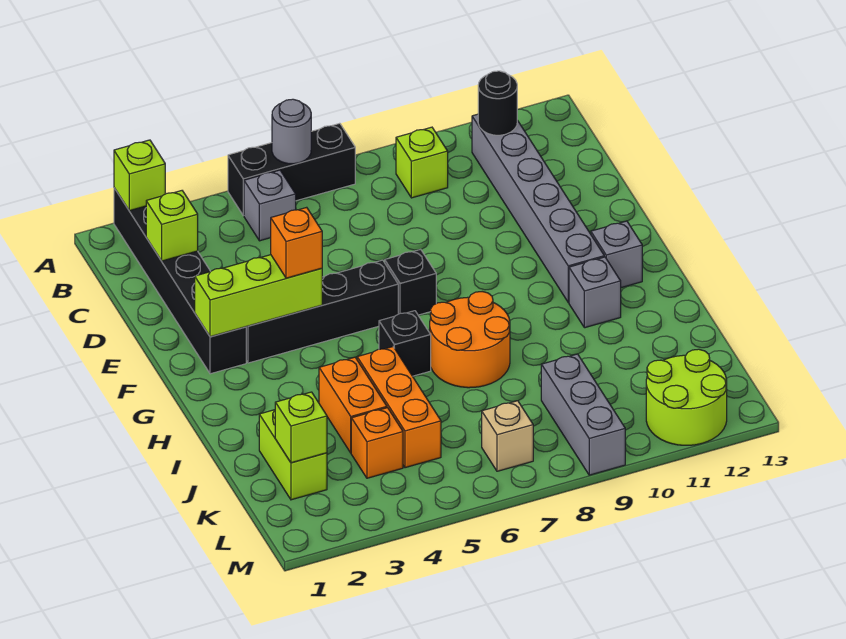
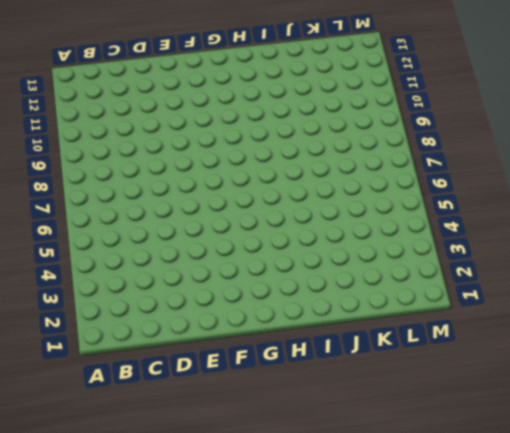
none -> black 1x6 brick [114,188,246,374]
none -> black 1x3 brick [228,123,355,216]
none -> grey 1x1 brick [244,170,296,241]

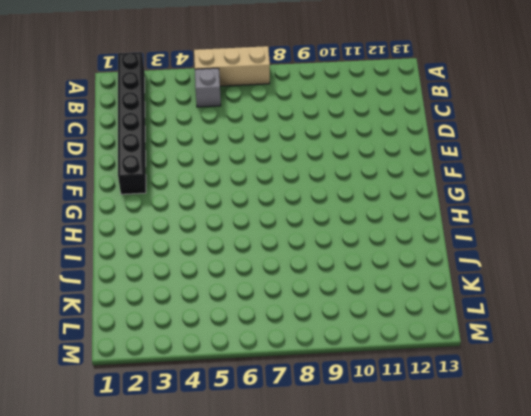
tan 1x3 brick [194,46,270,86] -> black 1x3 brick [228,123,355,216]
none -> lime 1x1 brick [396,127,448,198]
none -> grey 1x6 brick [472,114,604,302]
none -> black 1x4 brick [246,260,398,363]

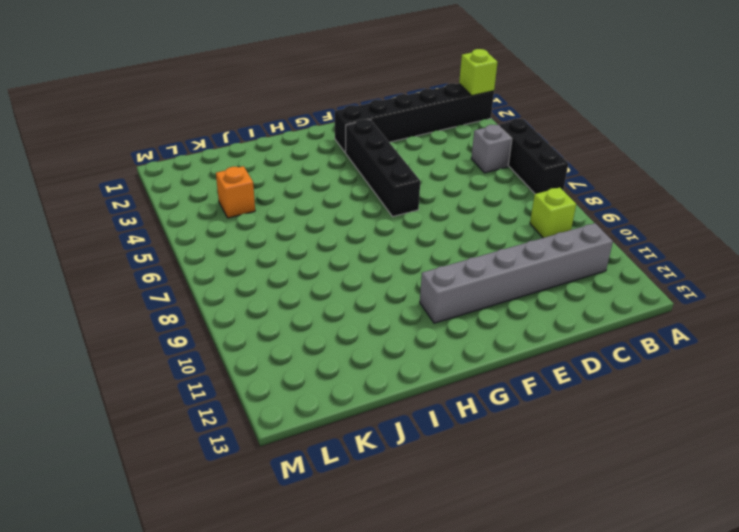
none -> black 1x1 brick [385,249,436,315]
none -> grey 1x1 brick [591,221,642,288]
none -> black 1x1 brick [379,311,431,376]

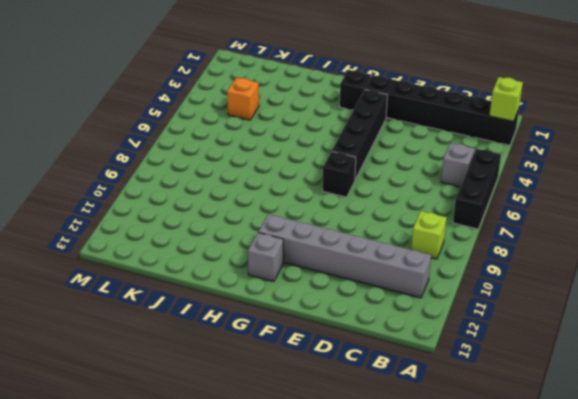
black 1x1 brick [340,70,371,110] -> black 1x1 brick moved to [379,311,431,376]
none -> orange 2x2 round brick [430,292,510,388]
none -> grey 1x1 brick [569,257,621,328]
none -> orange 1x2 brick [319,357,387,453]

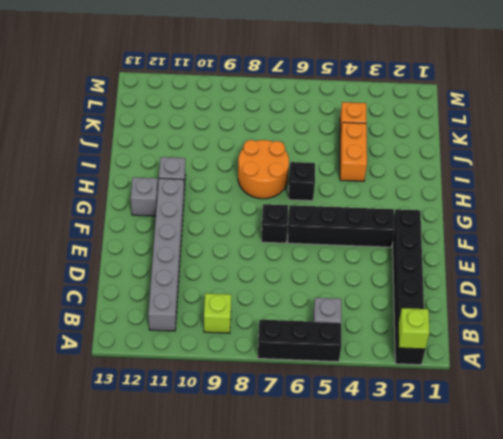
none -> orange 1x3 brick [357,347,441,468]
none -> lime 1x2 brick [259,410,327,500]
none -> grey 1x3 brick [541,354,625,475]

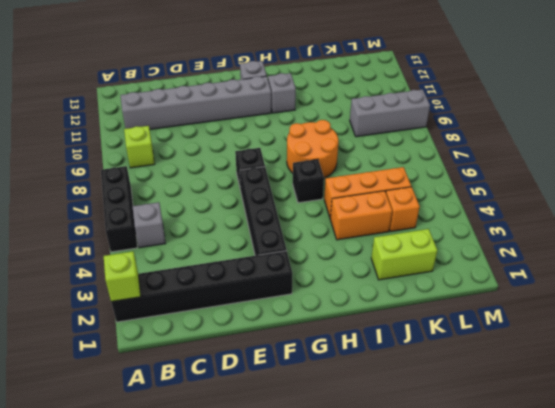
none -> tan 1x1 brick [482,401,533,471]
none -> lime 2x2 round brick [646,349,727,445]
none -> grey 1x1 round brick [272,99,311,164]

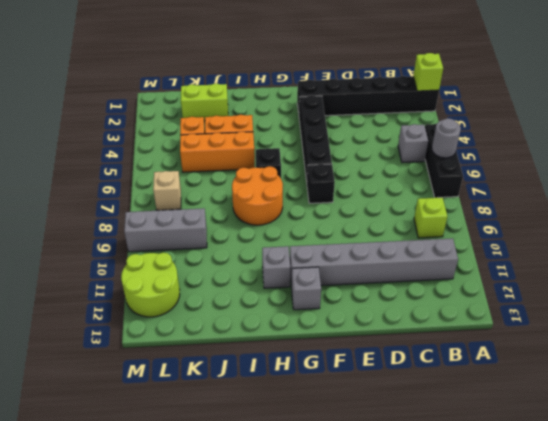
none -> black 1x1 round brick [478,71,518,135]
none -> lime 1x1 brick [146,191,198,261]
none -> lime 1x3 brick [195,255,322,337]

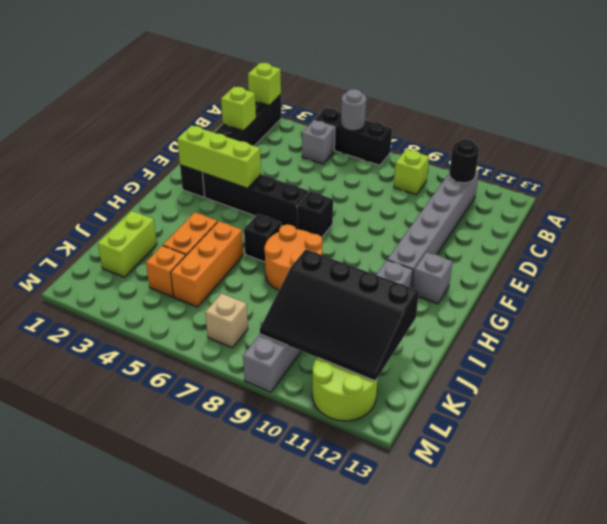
black 3x4 slope [260,249,419,381] -> none
none -> lime 1x1 brick [275,392,327,463]
none -> orange 1x1 brick [271,207,322,278]

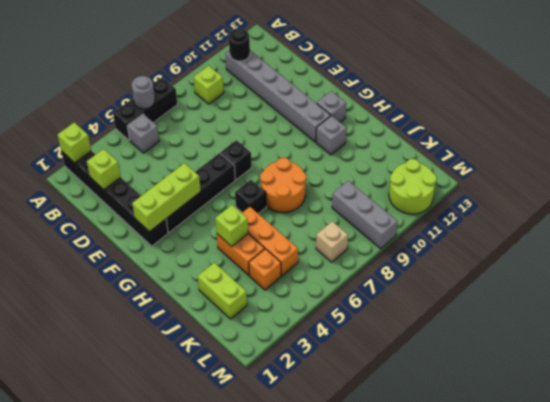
lime 1x1 brick [215,205,248,246] -> lime 1x1 brick moved to [275,392,327,463]
none -> orange 1x1 brick [271,207,322,278]

